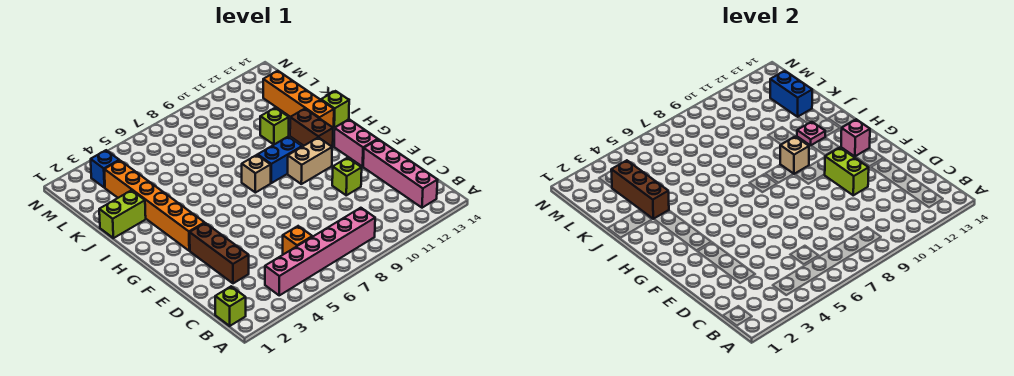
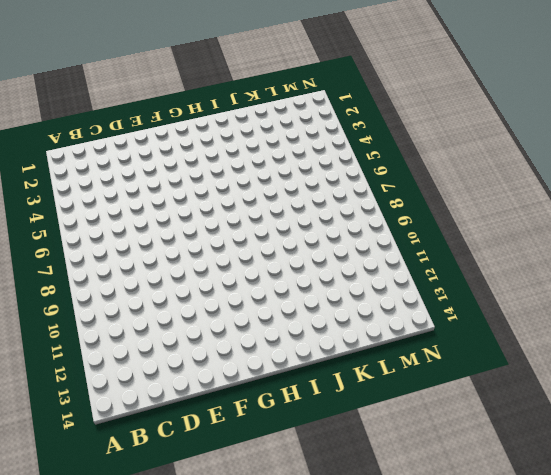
none -> lime 1x1 brick [215,286,246,326]
none -> pink 1x6 brick [265,208,375,295]
none -> pink 1x4 brick [363,139,438,208]

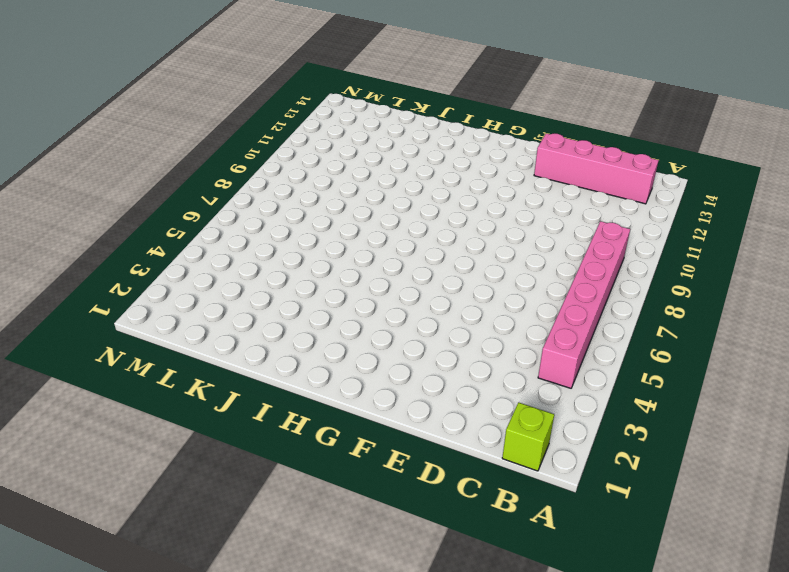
none -> orange 1x1 brick [283,226,312,254]
none -> brown 1x3 brick [190,223,249,283]
none -> lime 1x1 brick [332,158,362,195]

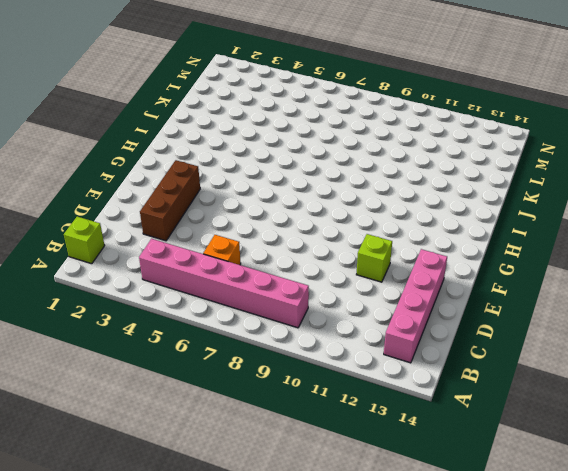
none -> pink 1x2 brick [334,119,378,167]
none -> orange 1x6 brick [104,160,204,251]
none -> tan 1x2 brick [288,137,332,184]

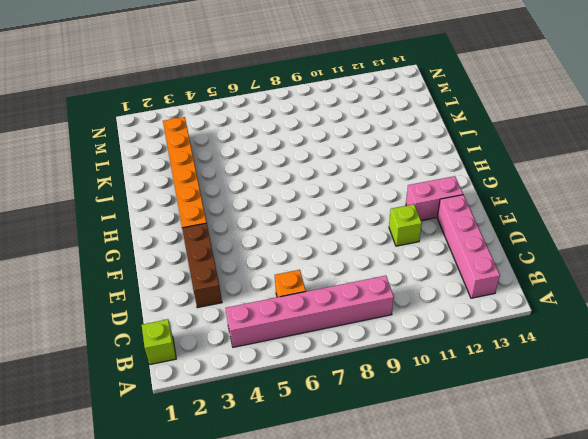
pink 1x2 brick [406,176,463,220] -> pink 1x2 brick turned to [334,119,378,167]
none -> tan 1x2 brick [288,137,332,184]
none -> tan 1x1 brick [242,155,271,193]
none -> blue 1x2 brick [258,137,302,183]

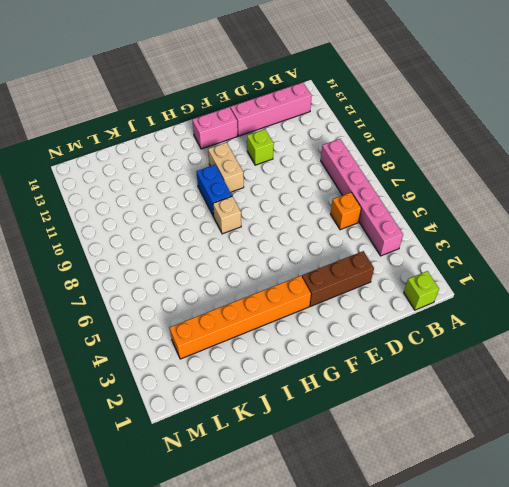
none -> brown 1x2 brick [290,109,333,147]
none -> orange 1x4 brick [263,71,334,128]
none -> lime 1x1 brick [321,91,349,128]

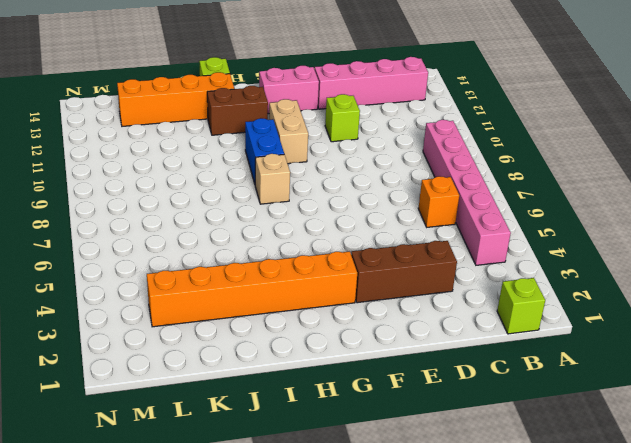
none -> lime 1x2 brick [99,190,146,238]
none -> lime 1x1 brick [260,108,289,145]
none -> blue 1x1 brick [91,150,119,188]

